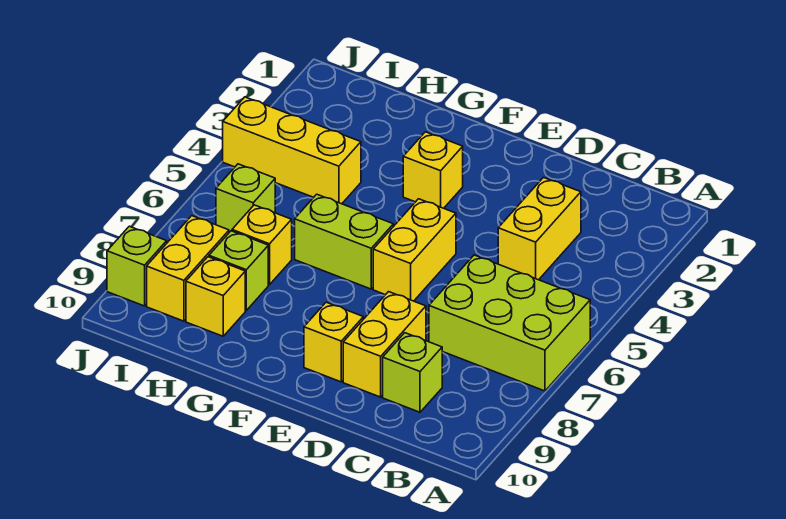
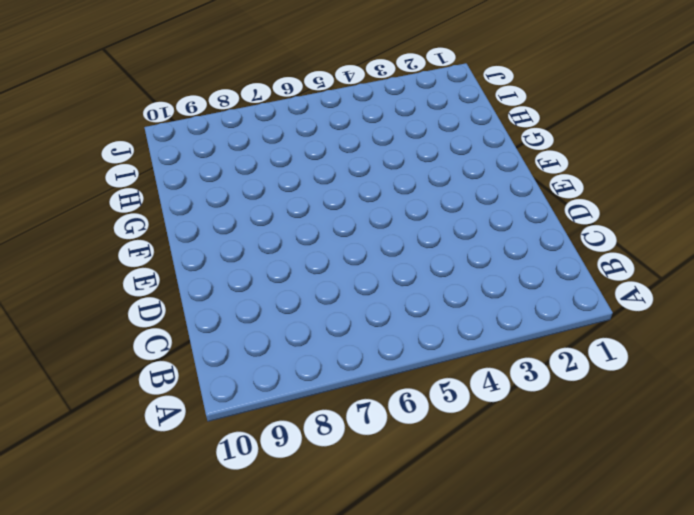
none -> lime 2x3 brick [429,255,590,391]
none -> yellow 1x2 brick [498,178,581,280]
none -> lime 1x1 brick [383,333,442,412]

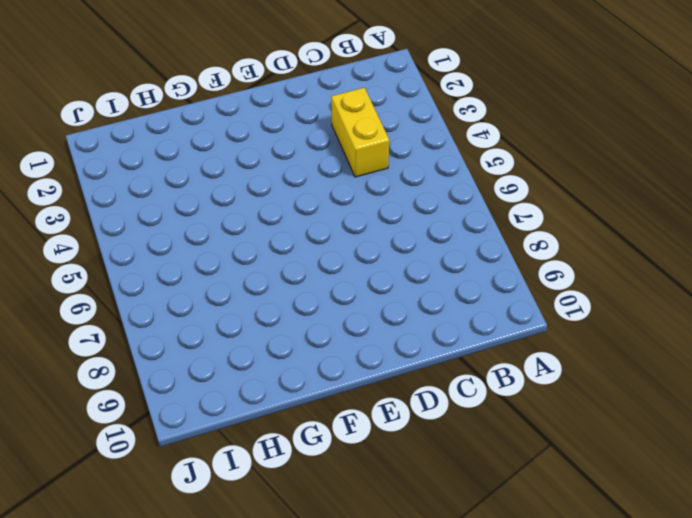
none -> lime 2x3 brick [429,255,590,391]
none -> lime 1x1 brick [383,333,442,412]
none -> yellow 1x2 brick [343,292,426,397]

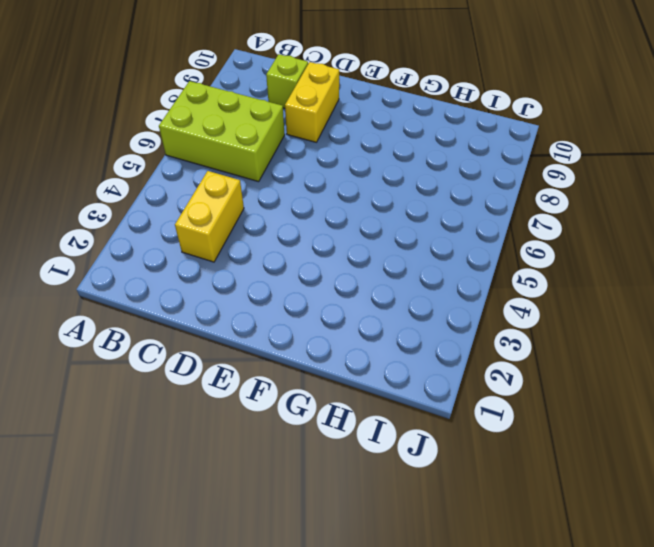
none -> yellow 1x2 brick [373,199,456,301]
none -> yellow 1x1 brick [304,302,363,382]
none -> yellow 1x1 brick [403,132,463,208]

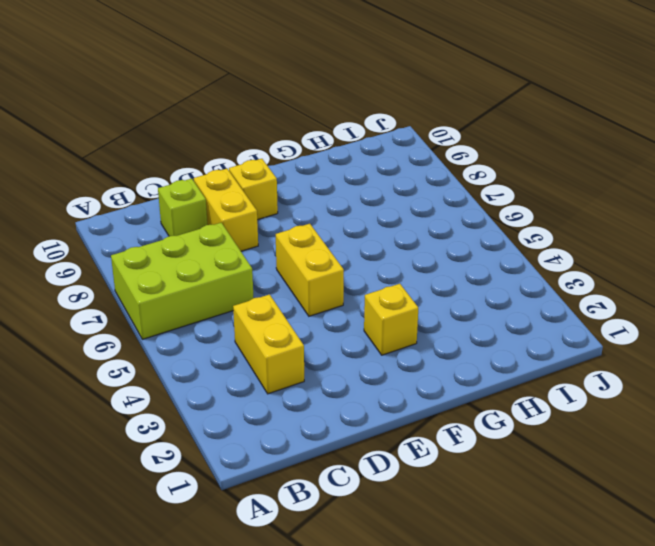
none -> lime 1x2 brick [295,194,393,289]
none -> yellow 1x3 brick [223,97,361,204]
none -> yellow 1x1 brick [232,205,292,285]

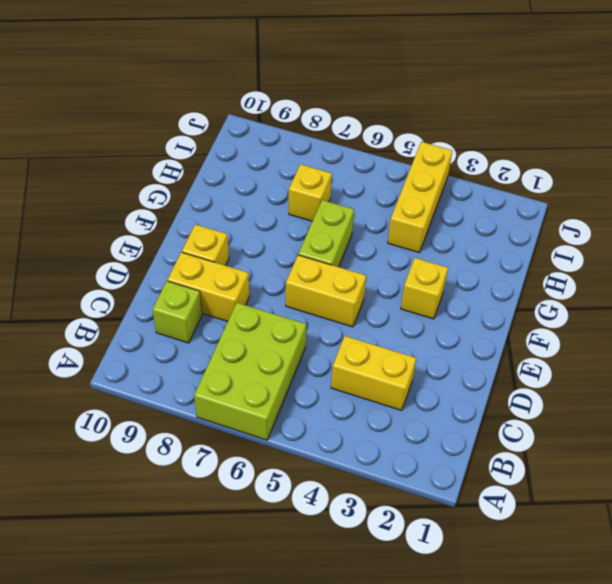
none -> lime 1x1 brick [209,231,268,310]
none -> yellow 1x1 brick [186,257,245,336]
none -> lime 1x1 brick [216,164,275,232]

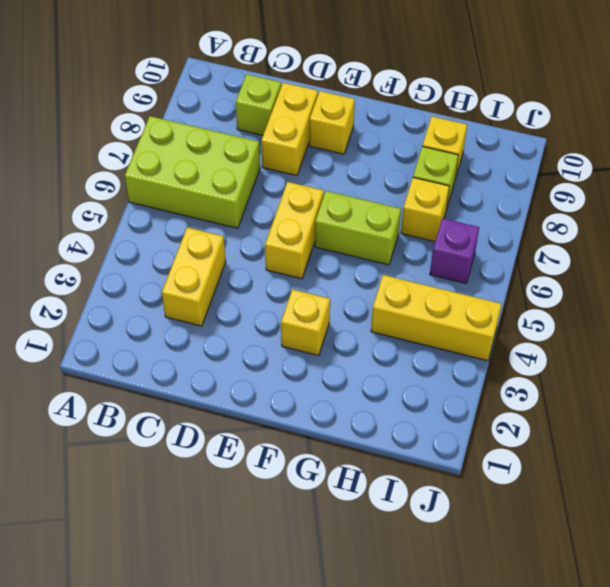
purple 1x1 brick [430,218,479,283] -> lime 1x1 brick [216,164,275,232]
none -> yellow 1x2 brick [147,216,229,321]
none -> lime 1x1 brick [107,226,167,306]

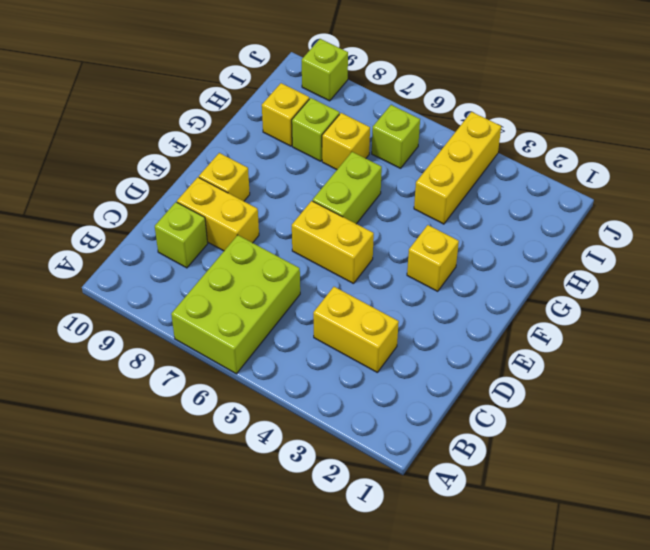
none -> yellow 1x2 brick [147,216,229,321]

